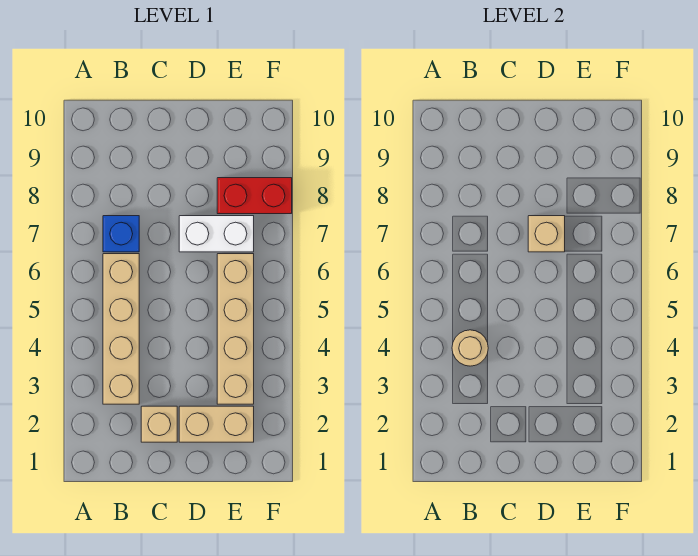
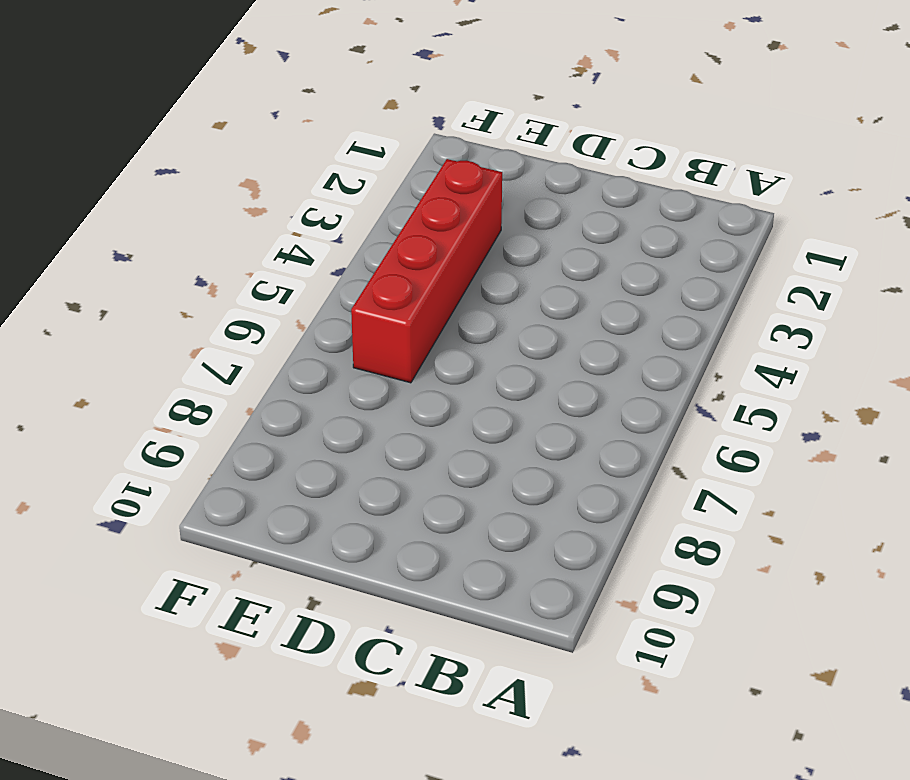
red 1x4 brick [351,159,502,383] -> tan 1x4 brick [217,254,254,404]
none -> tan 1x4 brick [103,254,139,404]
none -> blue 1x1 brick [103,216,139,252]

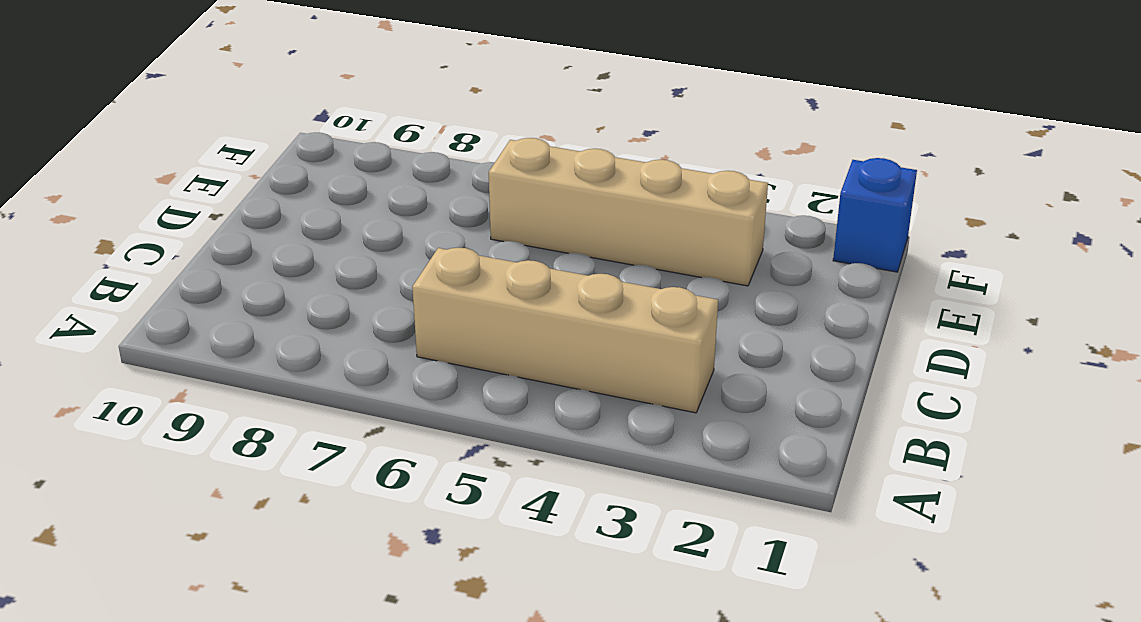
blue 1x1 brick [833,158,917,272] -> blue 1x1 brick moved to [103,216,139,252]
none -> tan 1x1 brick [141,406,177,442]
none -> tan 1x2 brick [179,406,254,442]

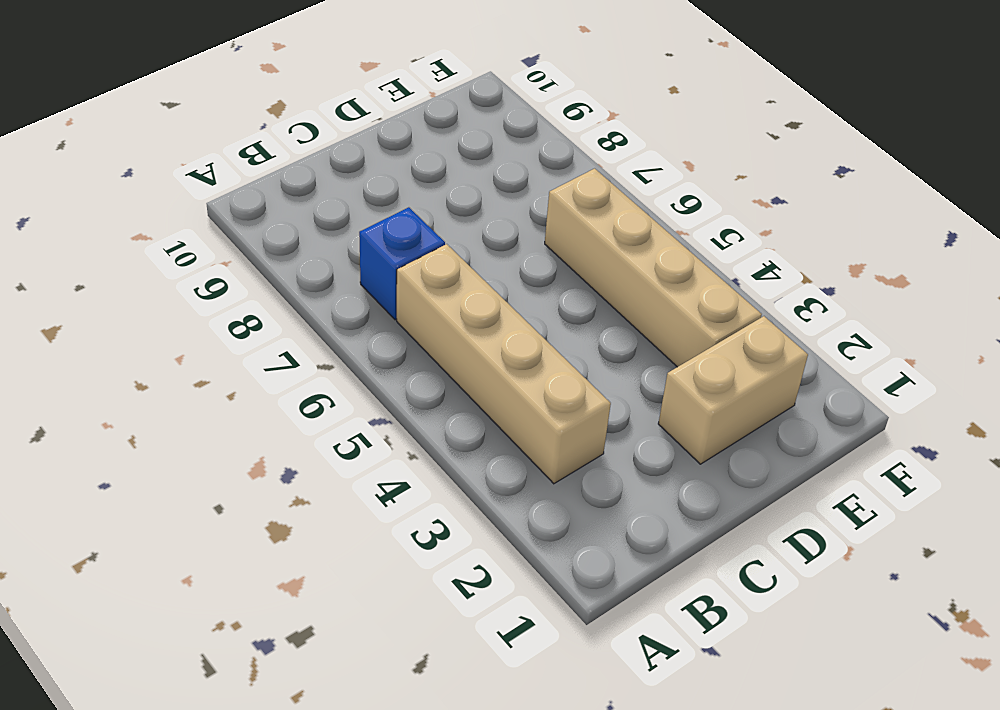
none -> tan 1x1 brick [141,406,177,442]
none -> white 1x2 brick [179,216,254,252]

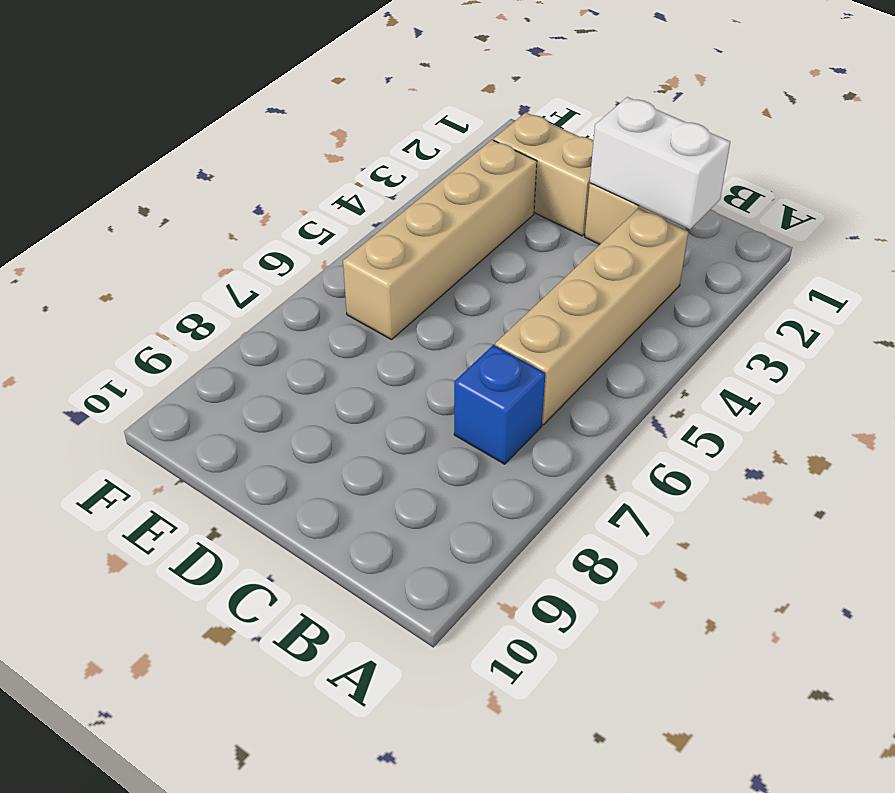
white 1x2 brick [590,97,730,229] -> white 1x2 brick moved to [179,216,254,252]
none -> red 1x2 brick [217,178,292,214]
none -> tan 1x1 round brick [452,330,488,366]

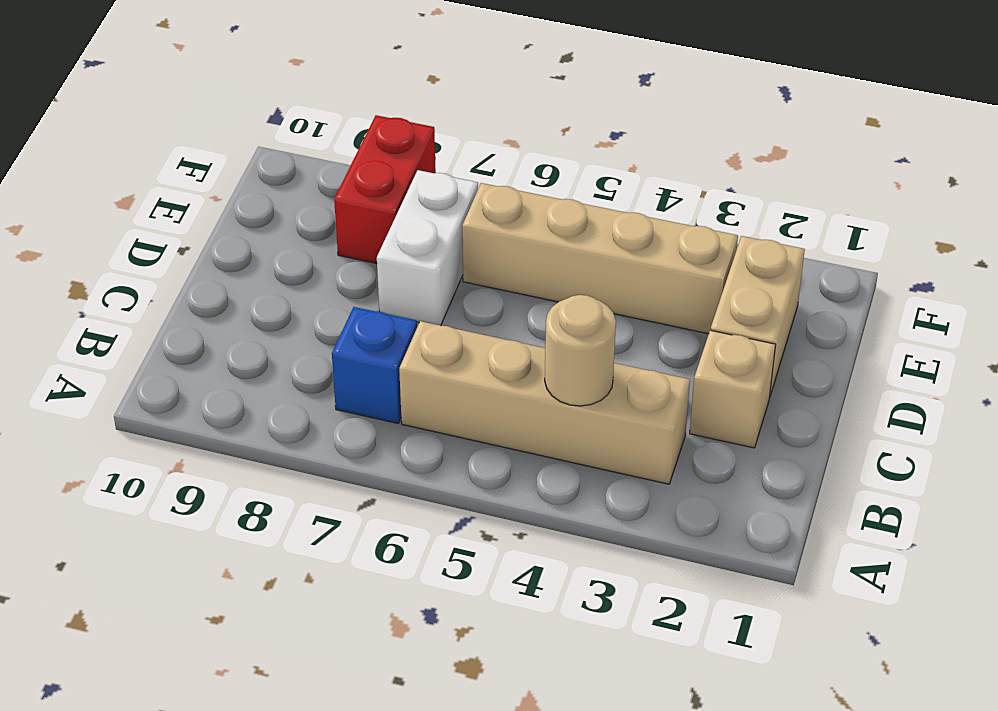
none -> tan 1x1 brick [528,216,565,252]

